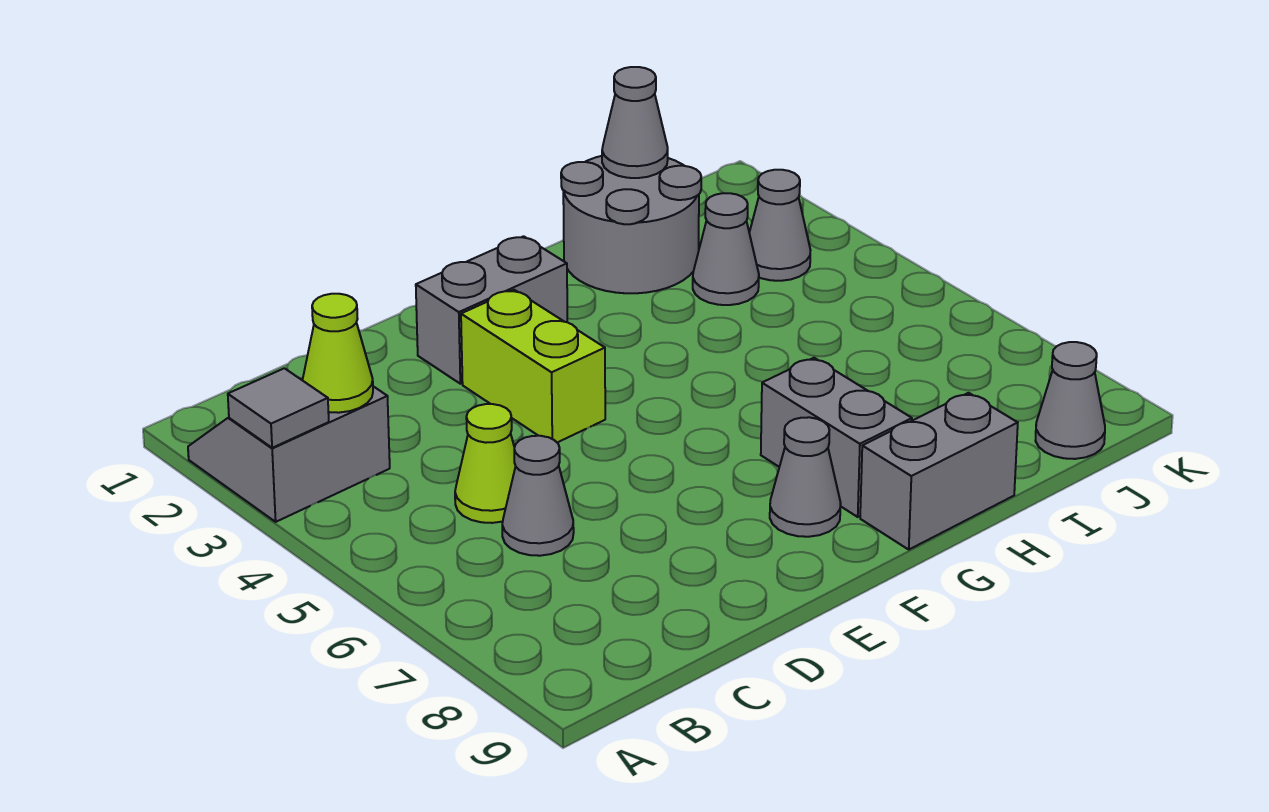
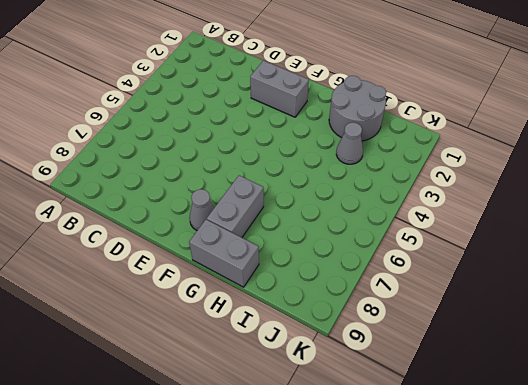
none -> grey 2x2 slope [188,386,390,522]
none -> lime 1x1 cone [455,404,516,523]
none -> grey 1x1 cone [502,436,574,556]

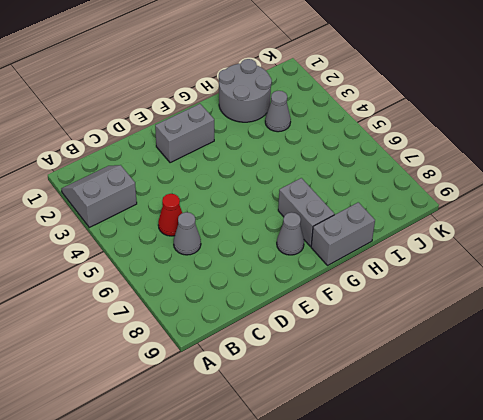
red 1x1 cone [158,194,182,236] -> lime 1x1 cone [455,404,516,523]
none -> lime 1x2 brick [461,290,605,443]
none -> grey 1x1 cone [749,170,810,281]
none -> grey 1x1 cone [1035,342,1105,459]

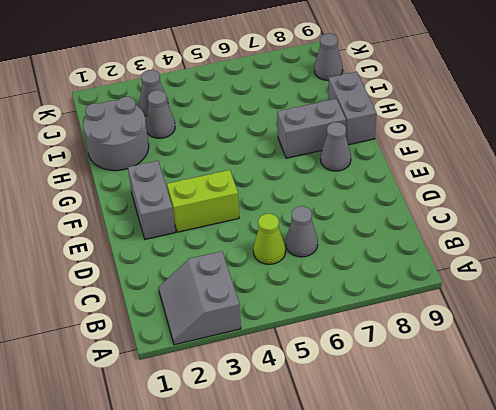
none -> grey 1x1 tile [228,368,329,448]
none -> lime 1x1 cone [302,294,373,413]
none -> grey 1x1 cone [602,67,668,178]

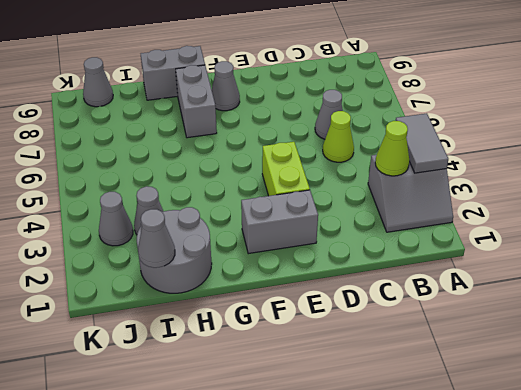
grey 1x2 tile [396,113,448,173] -> grey 1x1 tile [228,368,329,448]

